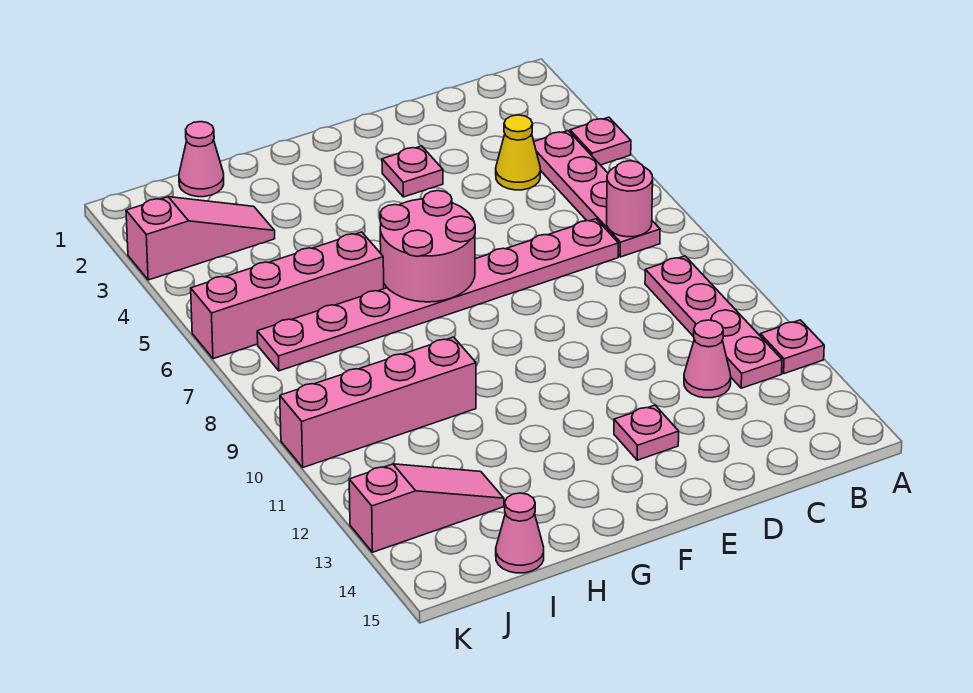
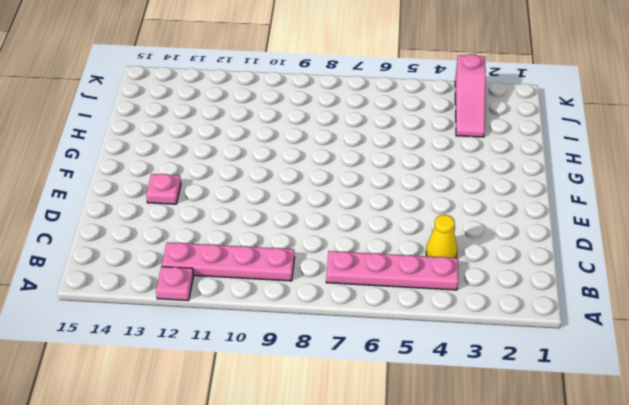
none -> pink 1x1 plate [570,117,631,165]
none -> pink 1x8 plate [257,219,618,371]
none -> pink 1x1 cone [684,320,731,398]

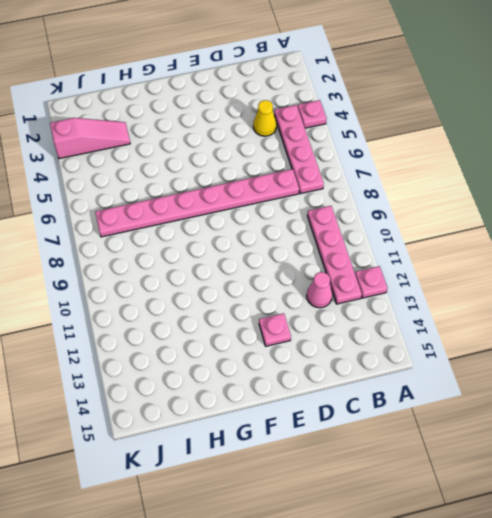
none -> pink 1x1 plate [382,146,443,197]
none -> pink 1x4 brick [191,232,384,359]
none -> pink 1x4 brick [280,337,476,467]

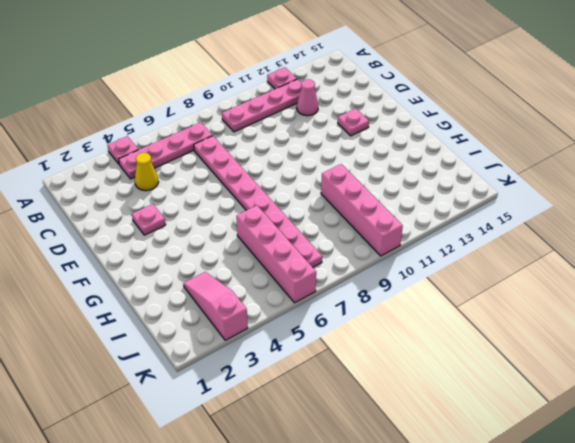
none -> pink 1x1 cone [179,122,224,197]
none -> pink 1x3 slope [349,464,504,552]
none -> pink 1x1 cone [496,493,544,573]

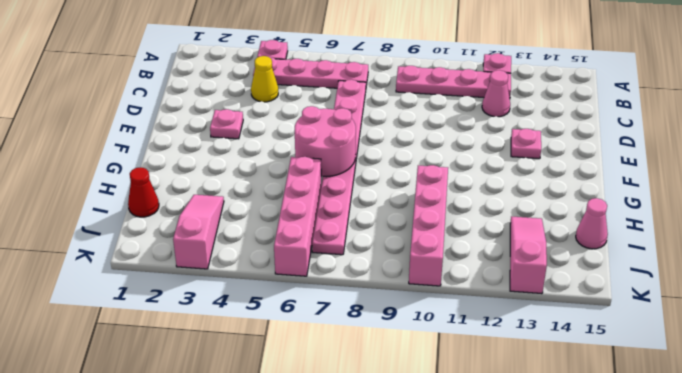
red 1x1 cone [128,167,159,217] -> pink 1x1 cone [179,122,224,197]
none -> pink 1x1 round brick [607,161,653,237]

